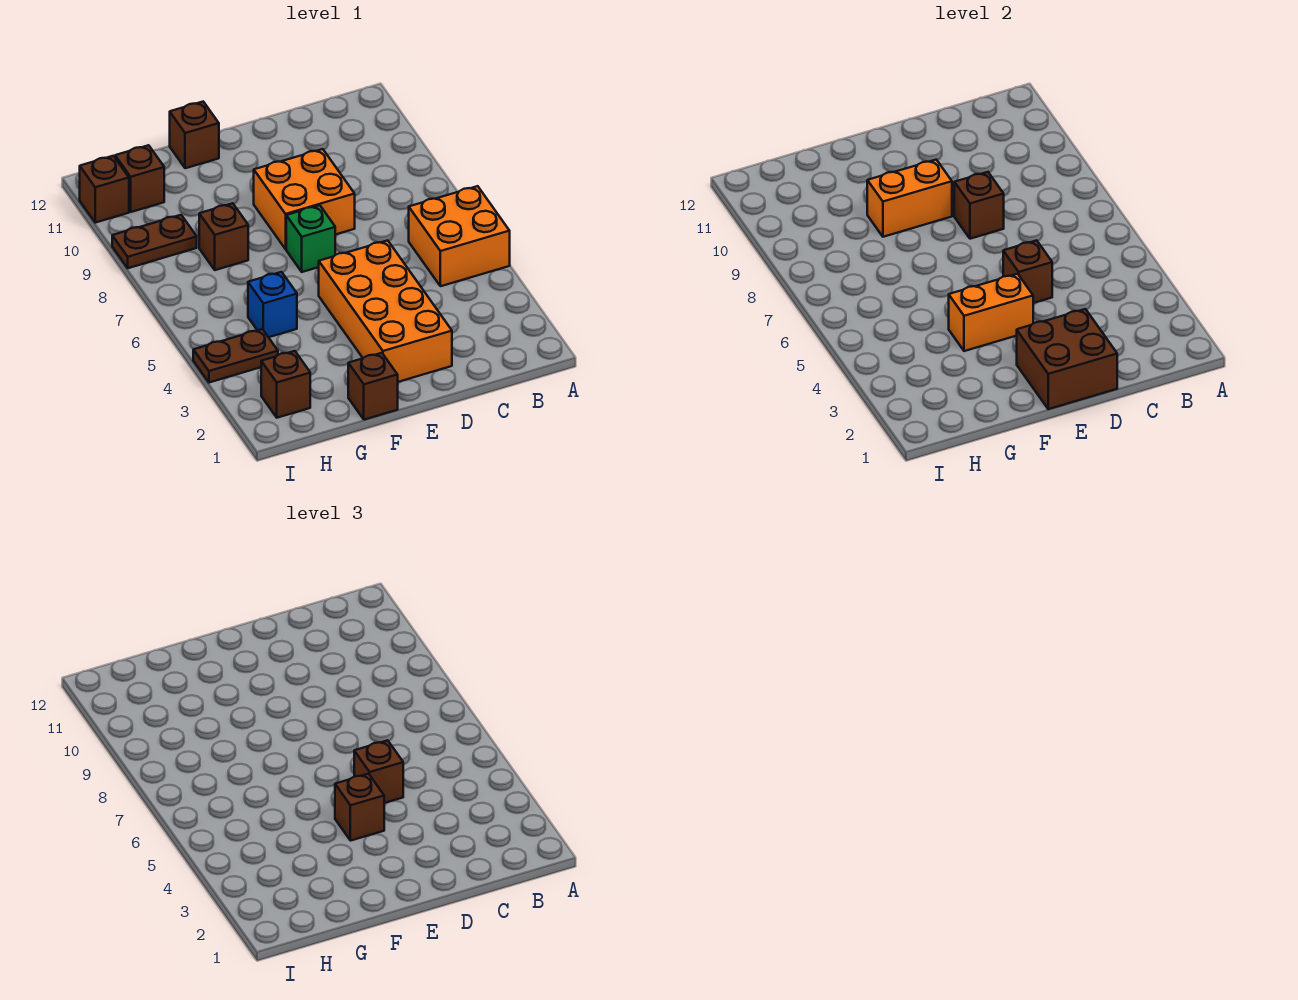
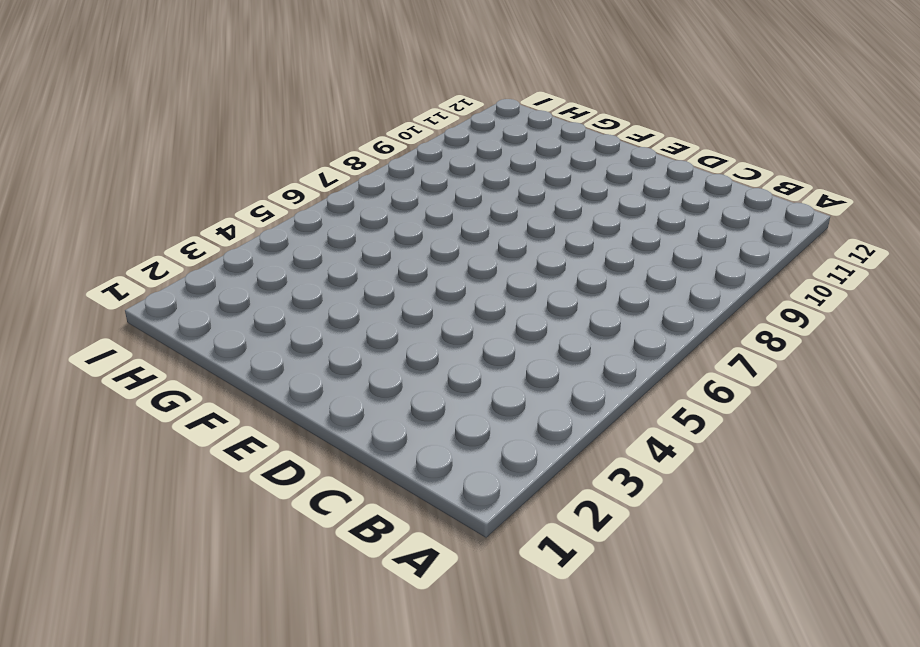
none -> orange 2x2 brick [409,186,510,286]
none -> orange 2x4 brick [319,240,452,382]
none -> orange 2x2 brick [254,149,355,249]

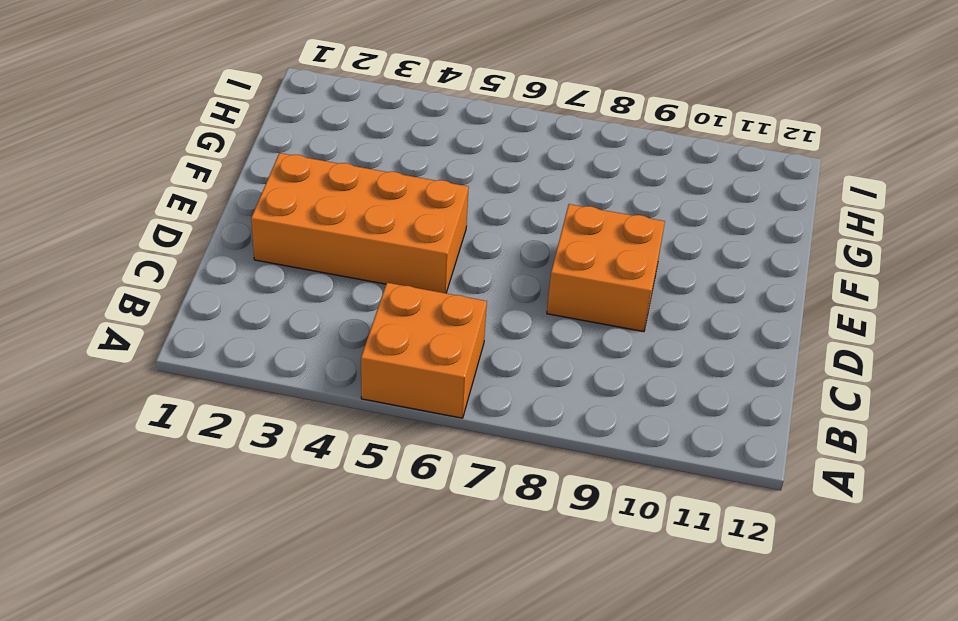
none -> green 1x1 brick [286,205,335,272]
none -> brown 1x1 brick [348,353,398,420]
none -> brown 1x1 brick [170,102,219,168]

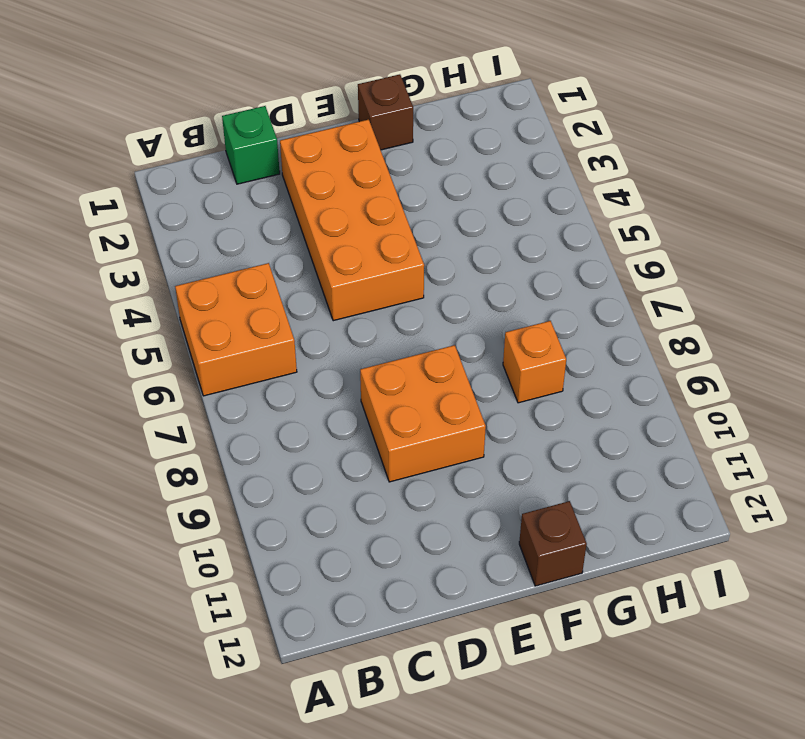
green 1x1 brick [222,106,280,184] -> green 1x1 brick moved to [286,205,335,272]
orange 1x1 brick [503,321,566,403] -> brown 1x1 brick [199,203,248,270]
none -> blue 1x1 brick [248,272,297,337]
none -> brown 1x1 brick [261,351,310,418]
none -> brown 1x2 plate [193,329,278,383]

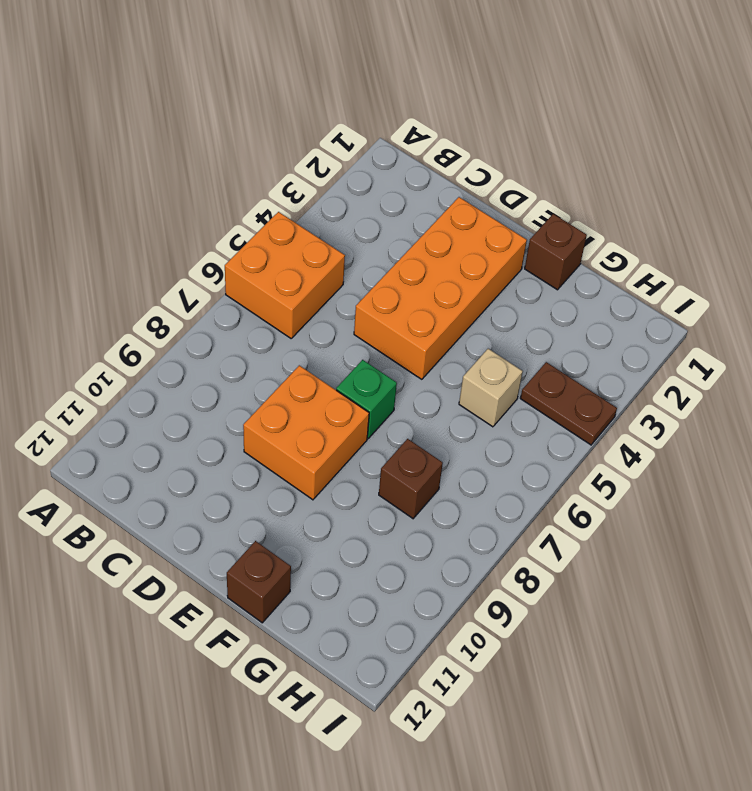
tan 1x1 brick [459,349,523,427] -> blue 1x1 brick [248,272,297,337]
none -> brown 1x1 brick [261,351,310,418]
none -> brown 1x2 plate [112,215,197,268]
none -> brown 1x1 brick [115,145,164,212]

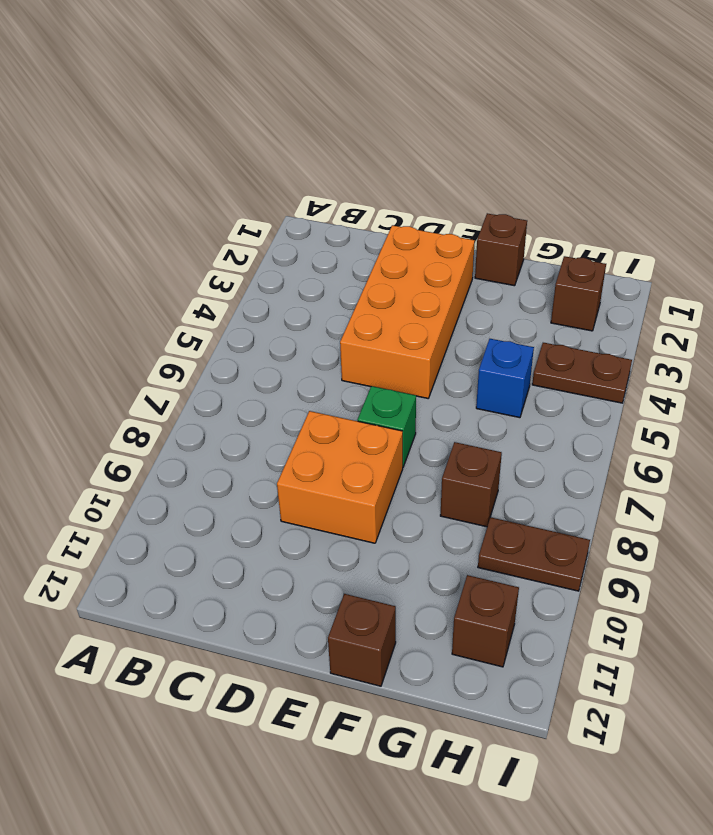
none -> orange 2x2 brick [409,186,510,286]
none -> brown 1x1 brick [80,156,129,223]
none -> brown 2x2 brick [1017,309,1117,409]

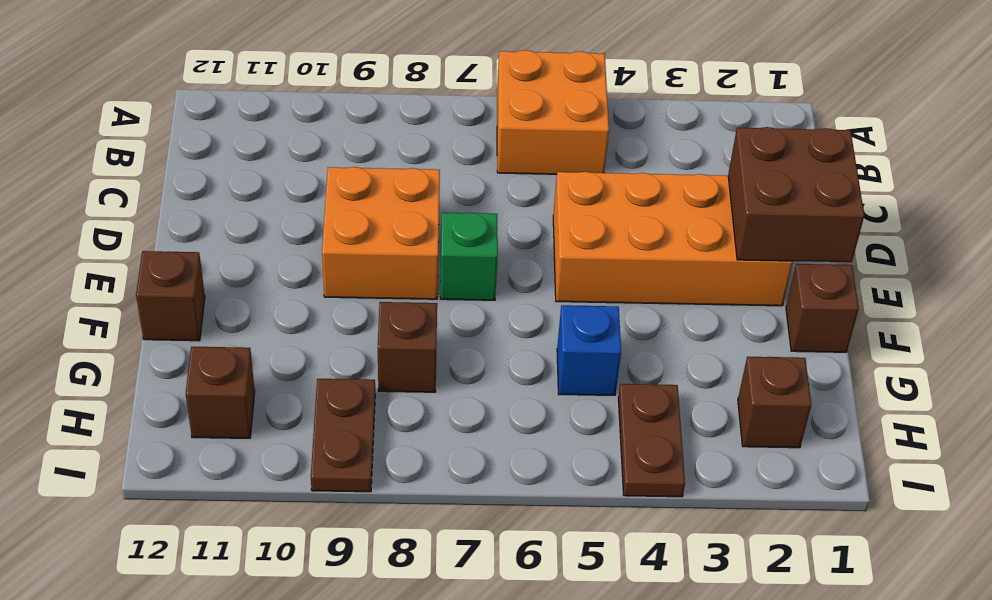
none -> brown 1x1 brick [80,156,129,223]
none -> brown 1x1 brick [1003,240,1052,303]
none -> brown 1x1 brick [954,172,1004,239]

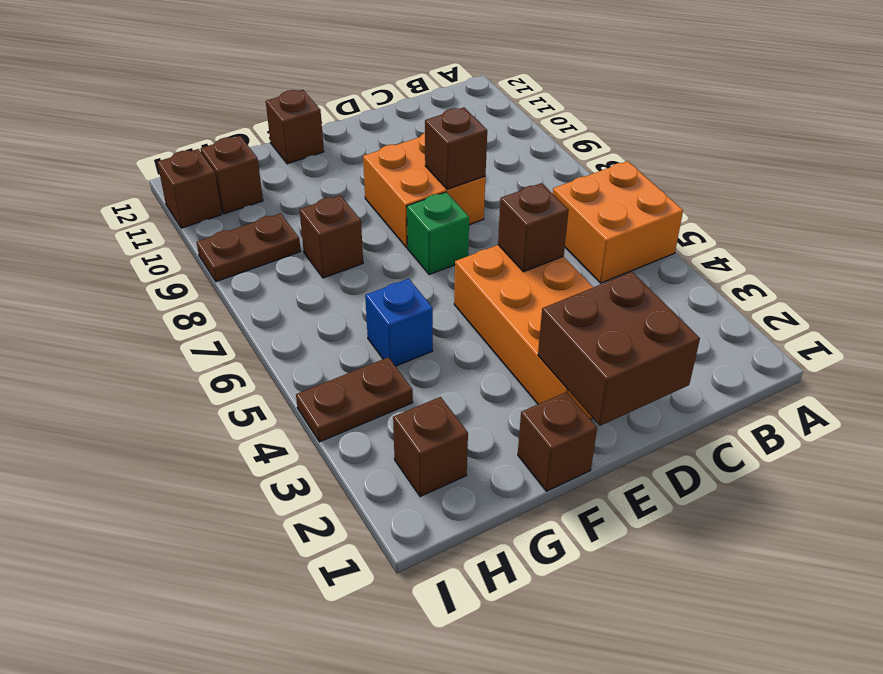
none -> orange 1x2 brick [949,274,1033,351]
none -> orange 1x2 brick [867,160,952,237]
none -> brown 1x1 brick [354,740,403,803]

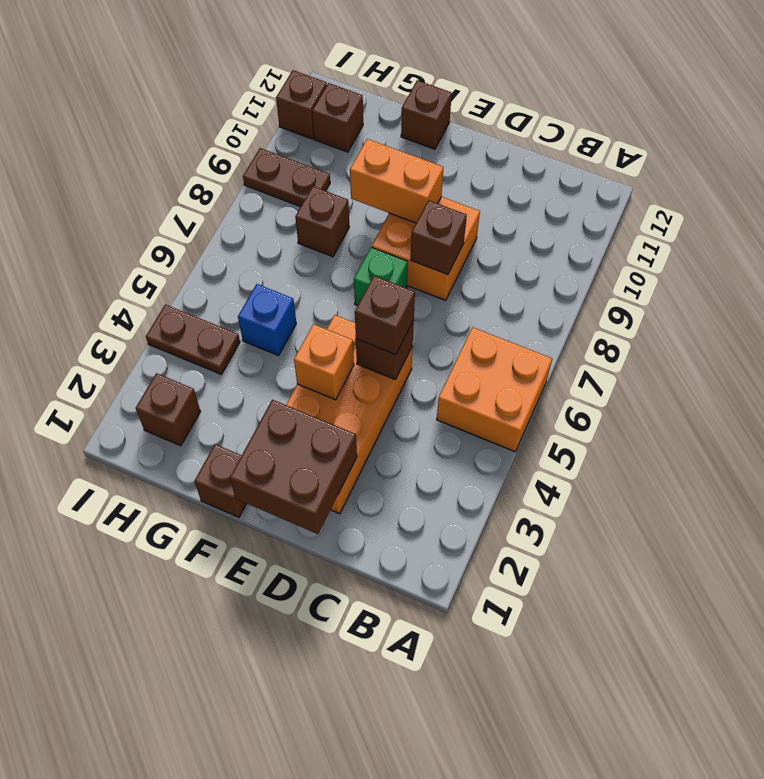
orange 1x1 brick [294,324,354,400] -> orange 1x2 brick [949,274,1033,351]
none -> brown 1x1 brick [335,774,384,841]

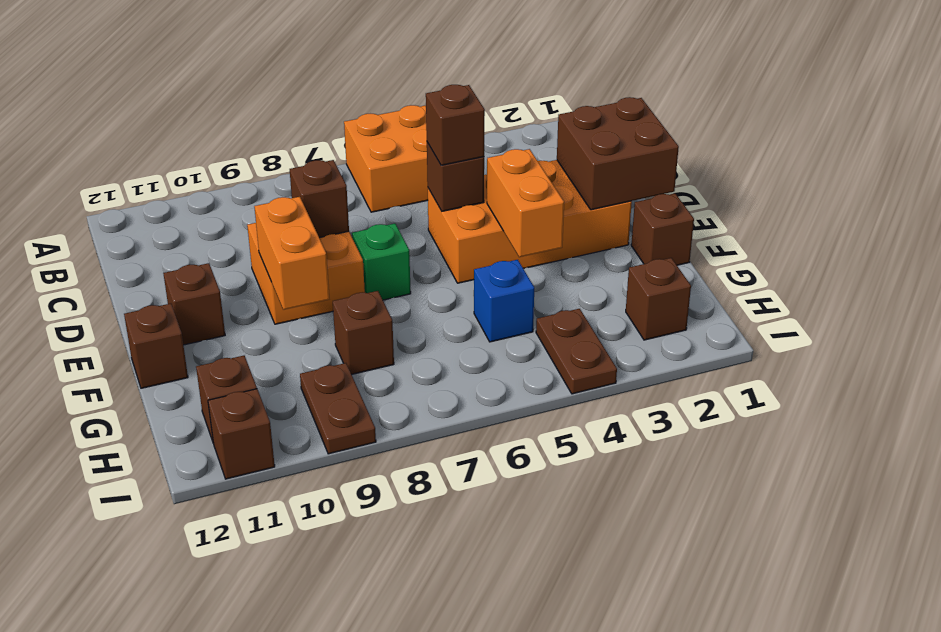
brown 1x1 brick [163,263,225,345] -> brown 1x1 brick moved to [335,774,384,841]

